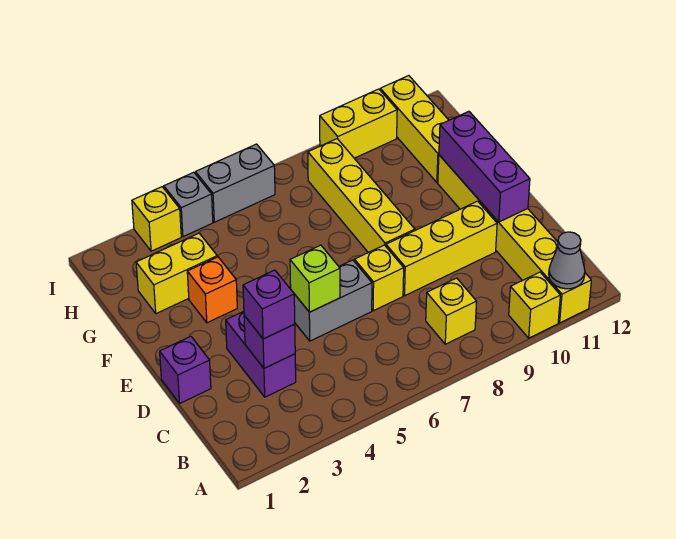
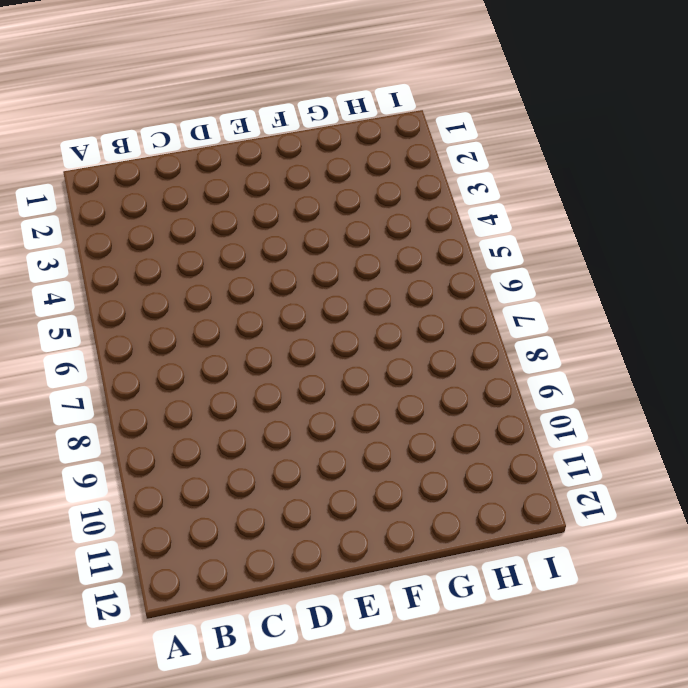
none -> yellow 1x1 brick [509,272,560,338]
none -> yellow 1x6 brick [438,155,591,323]
none -> yellow 1x1 brick [426,278,477,344]

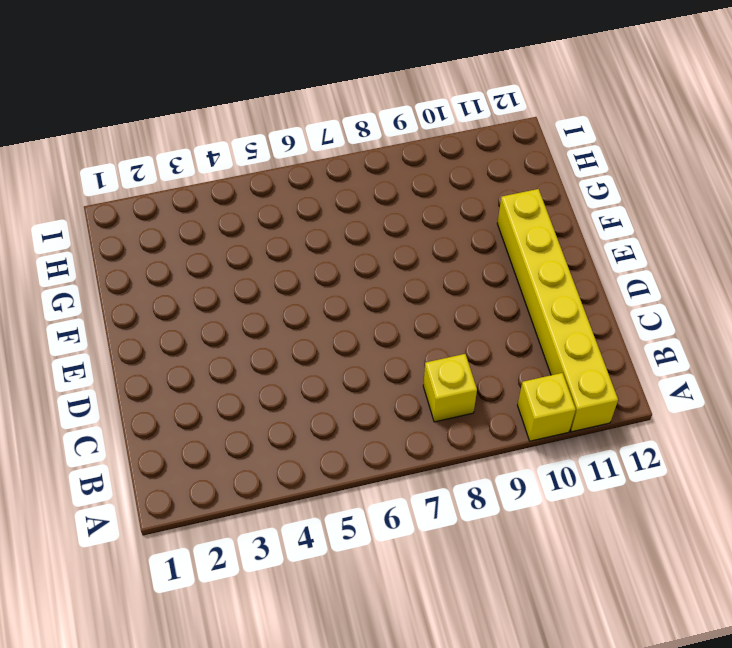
none -> purple 1x2 brick [226,311,296,397]
none -> purple 1x1 brick [160,336,211,403]
none -> grey 1x2 brick [292,260,372,341]

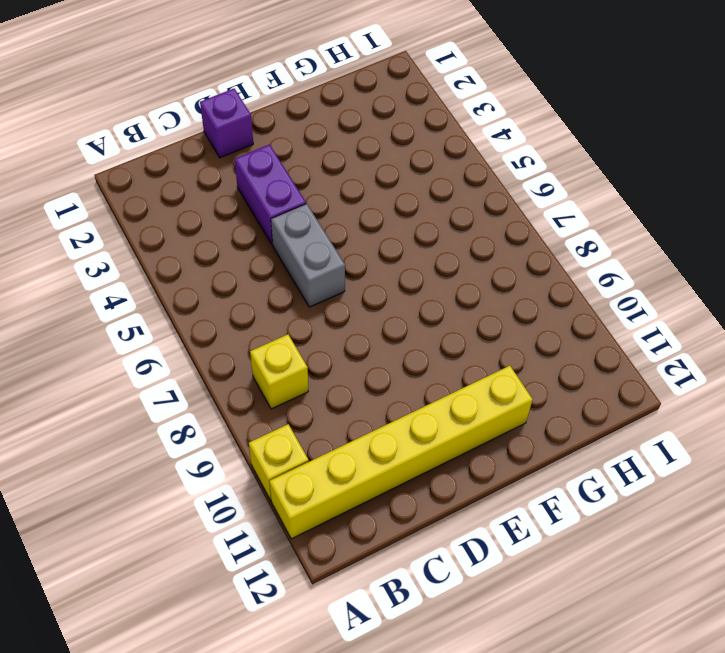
purple 1x2 brick [235,144,306,245] -> purple 1x2 brick turned to [226,311,296,397]
none -> yellow 1x1 brick [354,245,404,311]
none -> yellow 1x3 brick [386,201,497,296]
none -> yellow 1x4 brick [308,139,415,253]

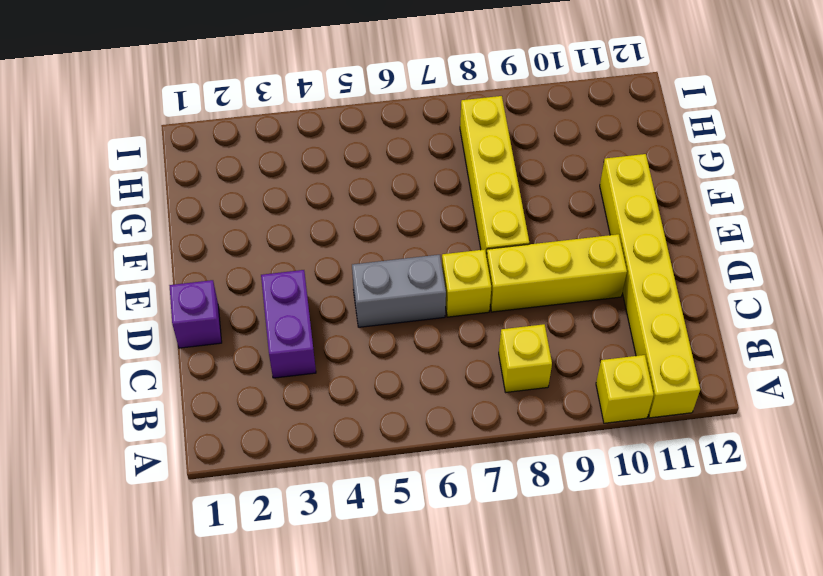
none -> orange 1x1 brick [187,257,237,323]
none -> yellow 1x2 brick [136,233,217,314]
none -> yellow 1x3 brick [380,76,449,182]

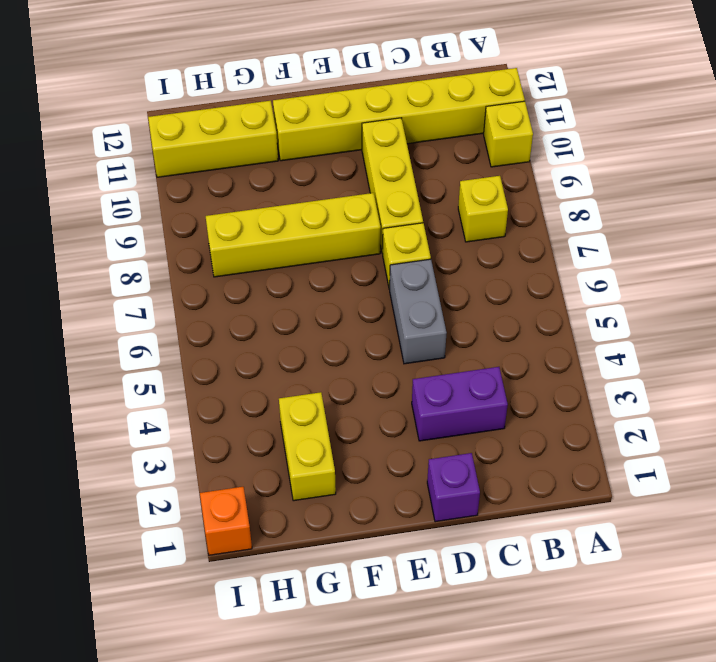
orange 1x1 brick [200,487,252,555] -> orange 1x1 brick moved to [187,257,237,323]
none -> yellow 1x1 brick [132,187,181,251]
none -> grey 1x1 brick [164,172,213,237]
none -> grey 1x2 brick [195,144,275,222]

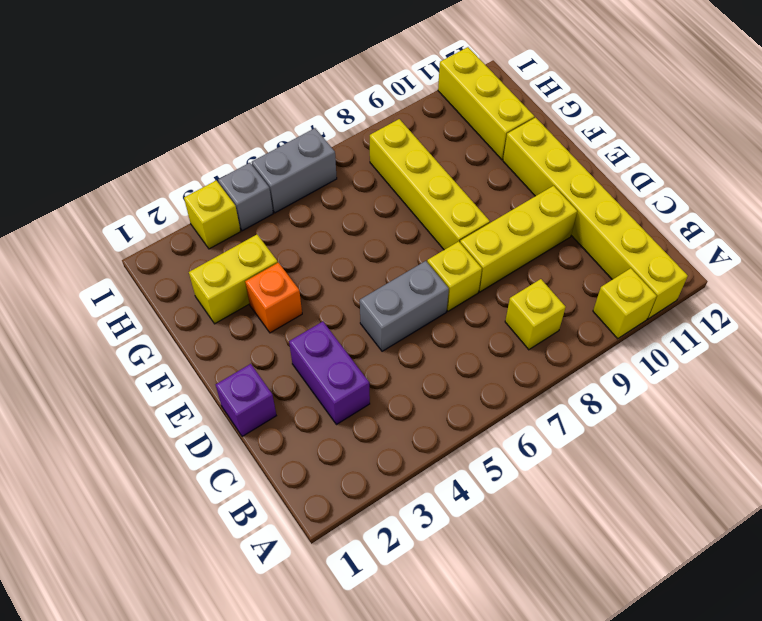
none -> yellow 1x2 brick [320,89,397,158]
none -> grey 1x1 cone [549,232,585,289]
none -> purple 1x1 brick [244,316,295,368]

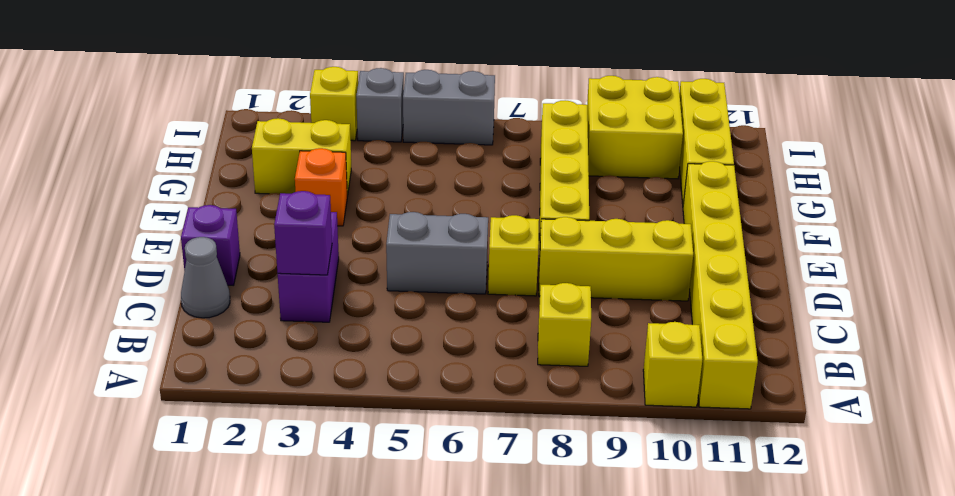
grey 1x1 cone [181,237,230,318] -> grey 1x1 cone moved to [549,232,585,289]
yellow 2x2 brick [587,76,683,179] -> yellow 1x2 brick [320,89,397,158]
none -> lime 1x1 brick [290,245,340,312]
none -> purple 1x3 brick [439,111,530,222]
none -> purple 1x1 brick [243,270,295,339]

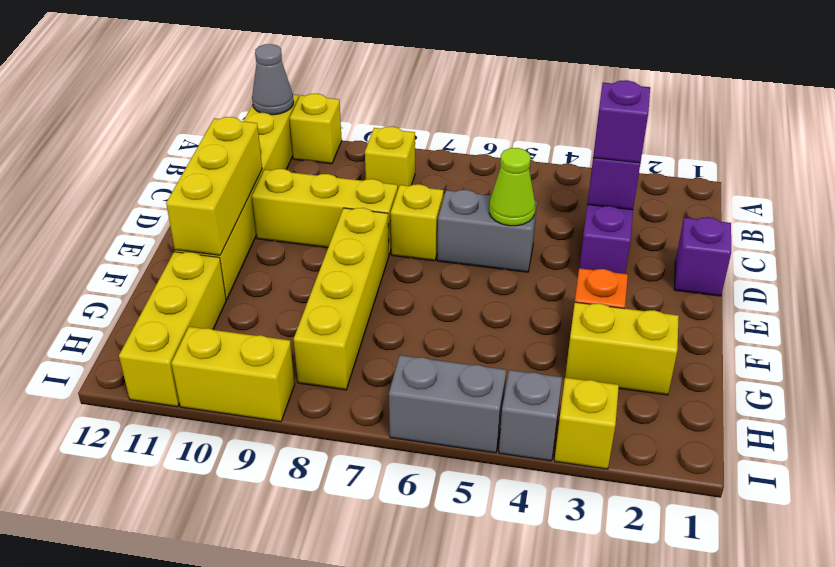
lime 1x1 cone [489,148,535,226] -> lime 1x1 brick [290,245,340,312]
yellow 1x3 brick [166,117,262,255] -> purple 1x3 brick [439,111,530,222]

